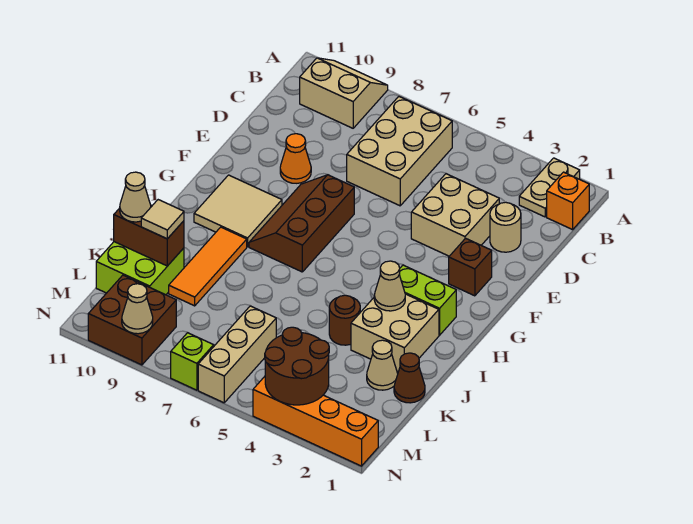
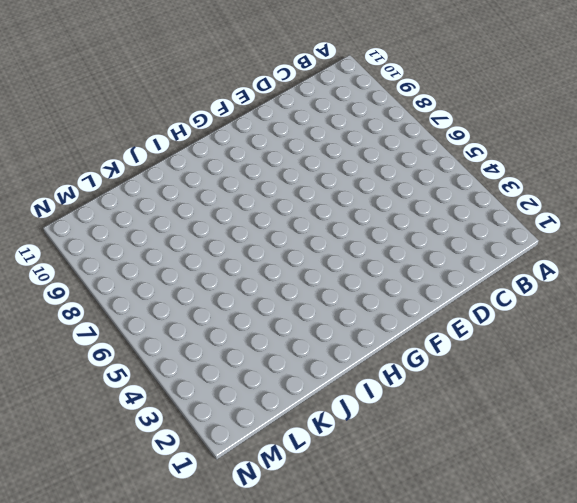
none -> tan 1x2 plate [519,158,580,217]
none -> tan 2x2 slope [300,58,388,128]
none -> orange 1x1 brick [547,172,589,230]

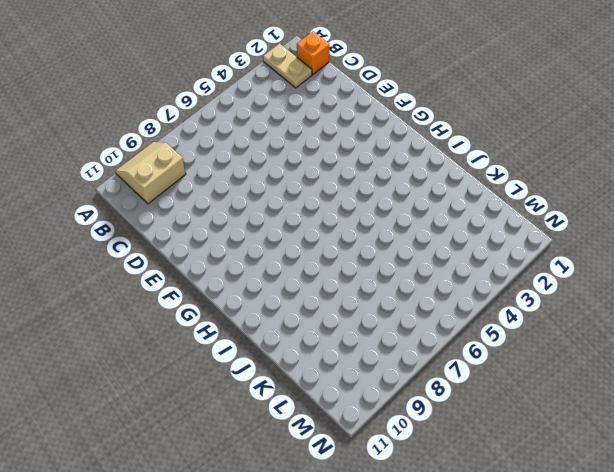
none -> tan 2x3 brick [347,96,452,206]
none -> tan 1x1 round brick [490,202,521,252]
none -> tan 2x2 brick [411,174,499,256]

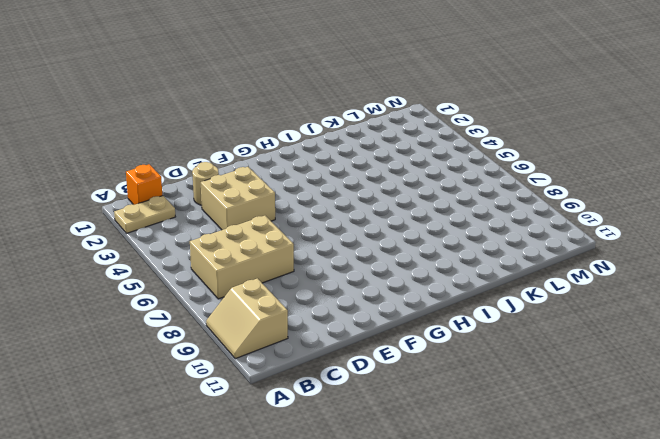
none -> orange 1x1 cone [280,134,311,183]
none -> brown 1x1 brick [449,238,492,296]
none -> brown 2x3 slope [249,175,354,272]

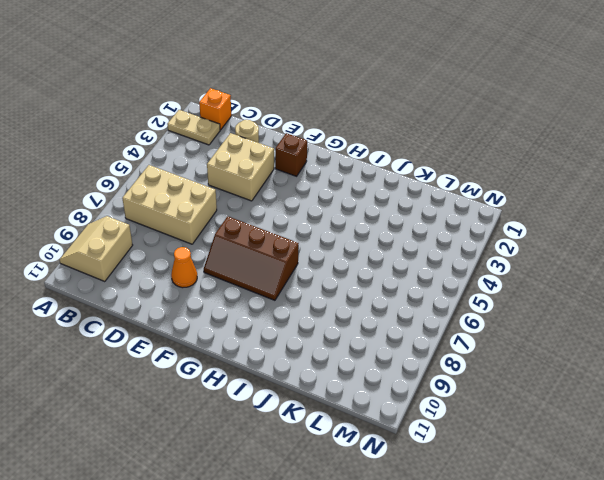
none -> tan 2x2 tile [194,175,282,247]
none -> lime 1x2 brick [399,265,456,335]
none -> tan 2x2 brick [351,294,439,372]

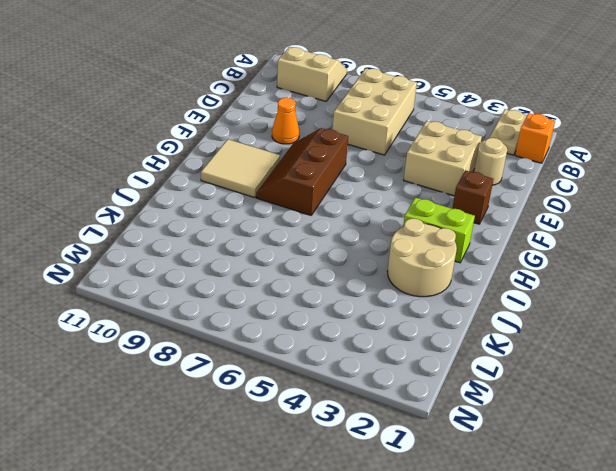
tan 2x2 round brick [387,218,457,297] -> tan 2x2 brick [351,294,439,372]
none -> orange 1x3 tile [169,227,247,306]
none -> brown 1x1 round brick [329,295,360,345]
none -> brown 1x1 cone [394,353,425,403]

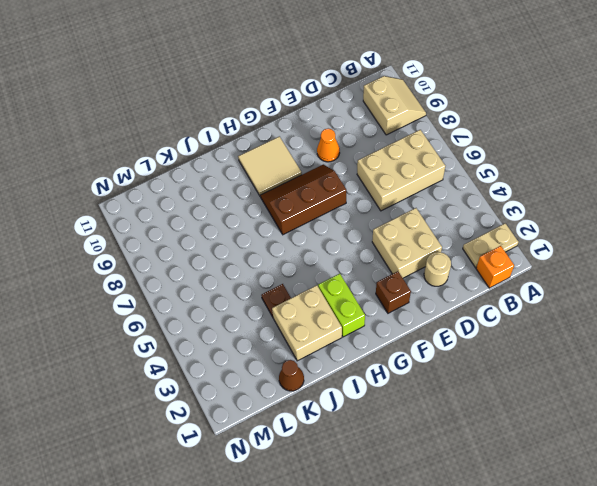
brown 1x1 plate [262,284,291,317] -> brown 1x1 round brick [329,295,360,345]
none -> orange 1x3 tile [169,227,247,306]
none -> tan 1x1 cone [367,340,398,390]
none -> lime 2x2 brick [96,242,184,295]

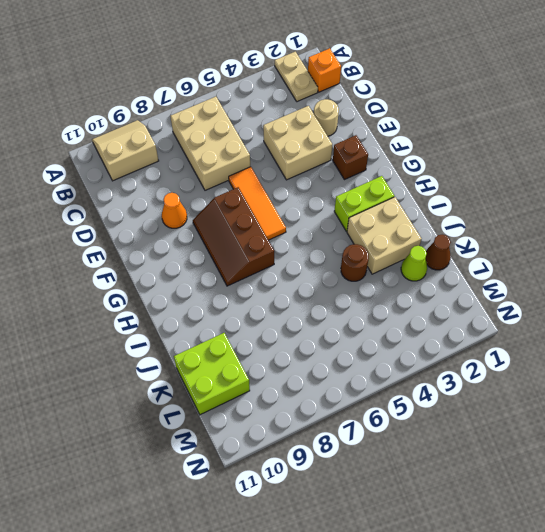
orange 1x3 tile [229,167,286,240] -> orange 1x3 tile moved to [169,227,247,306]
lime 1x1 cone [401,246,427,281] -> tan 1x1 cone [367,340,398,390]
none -> tan 2x2 tile [194,175,282,247]
none -> tan 1x3 brick [198,306,276,403]
none -> brown 2x2 brick [88,275,176,365]

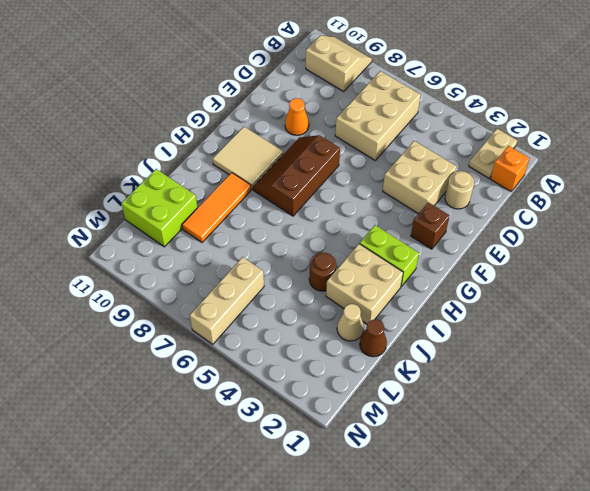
none -> brown 2x2 brick [88,275,176,365]
none -> orange 1x4 brick [253,377,378,466]
none -> lime 1x1 brick [171,333,214,390]

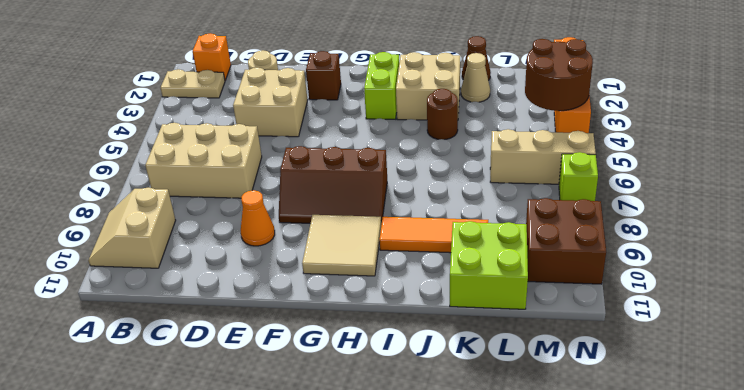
none -> tan 1x1 cone [374,261,405,311]
none -> brown 1x2 brick [114,205,184,266]
none -> tan 1x1 cone [122,284,153,334]

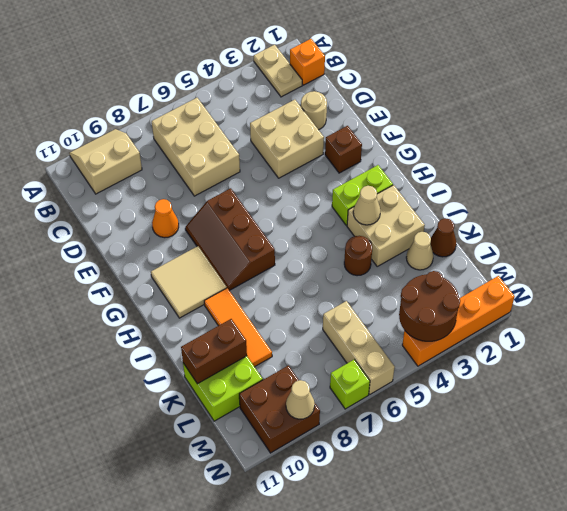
none -> tan 1x1 tile [141,200,184,239]
none -> tan 1x1 cone [120,172,151,222]

